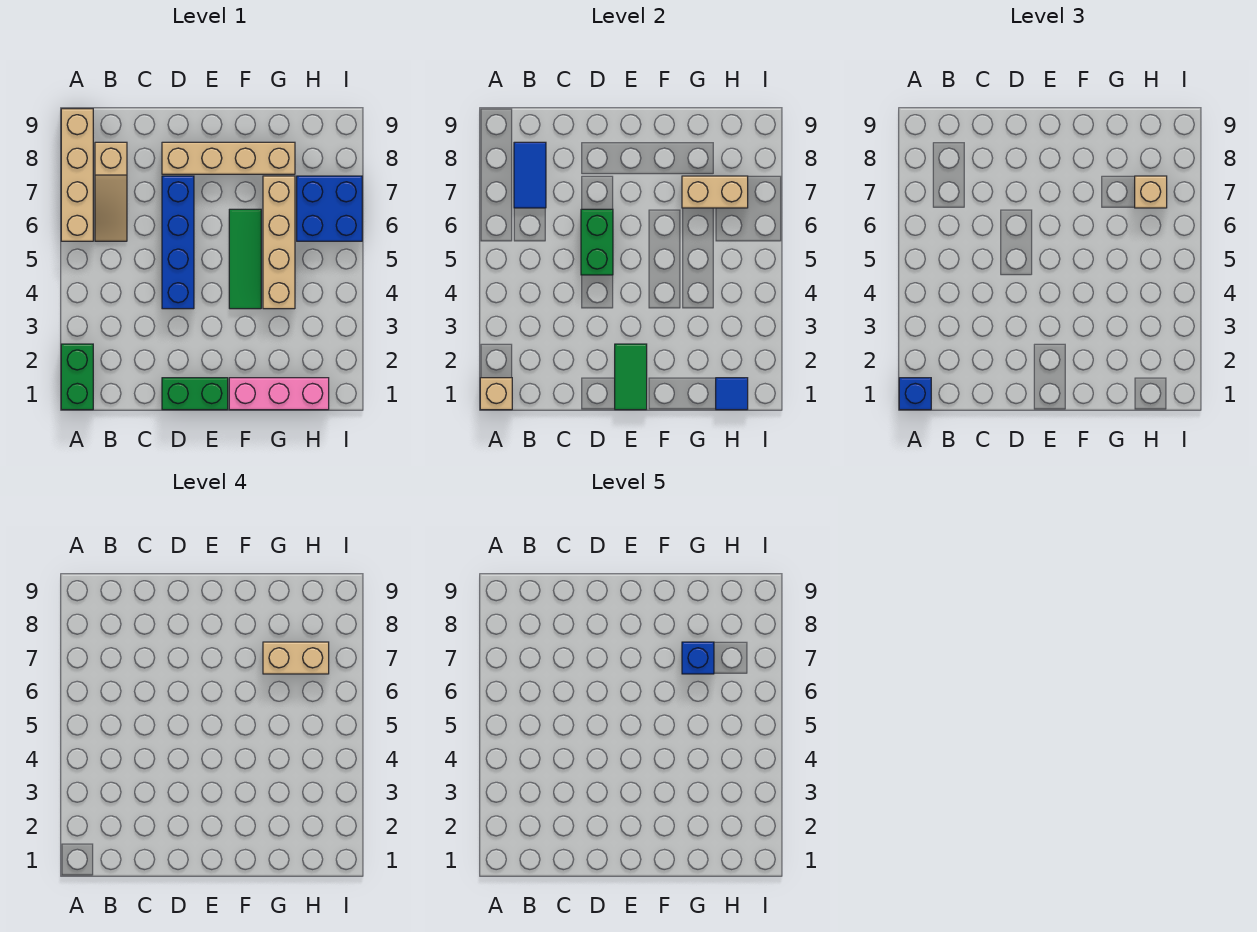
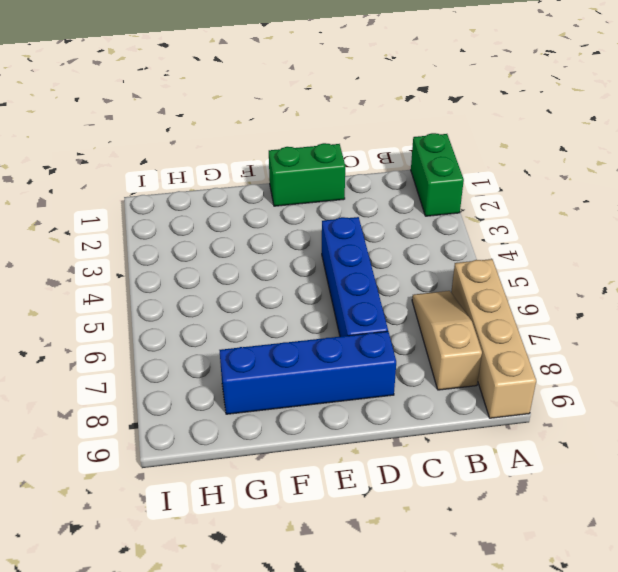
blue 1x4 brick [219,331,396,414] -> tan 1x4 brick [162,142,295,174]
none -> pink 1x3 brick [229,378,329,410]
none -> green 1x3 tile [229,209,261,309]
none -> tan 1x4 brick [263,176,295,309]

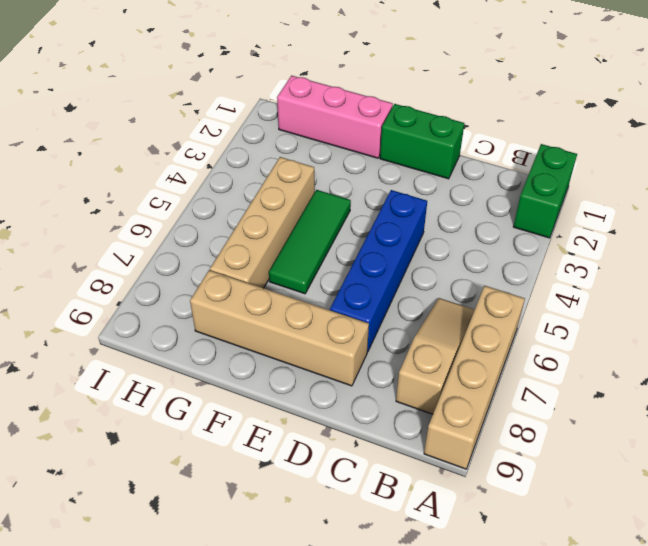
none -> blue 2x2 brick [297,176,362,241]
none -> tan 1x1 brick [480,378,512,410]
none -> blue 1x2 tile [514,142,546,208]

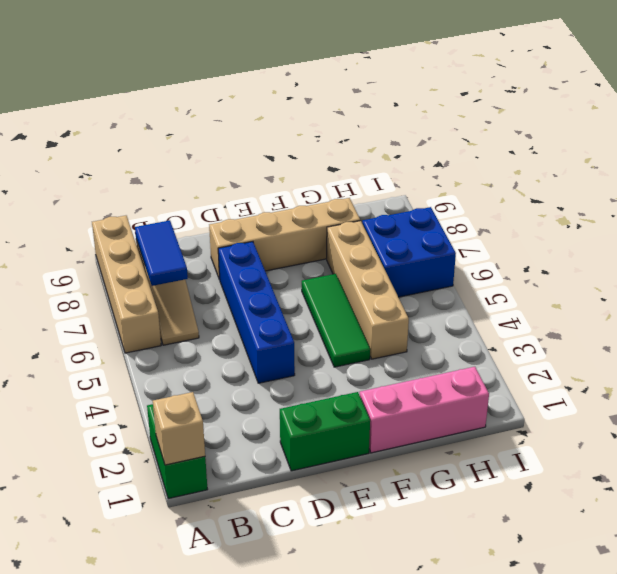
none -> green 1x2 brick [581,209,613,275]
none -> green 1x2 tile [615,344,647,410]
none -> tan 1x2 brick [682,176,748,208]

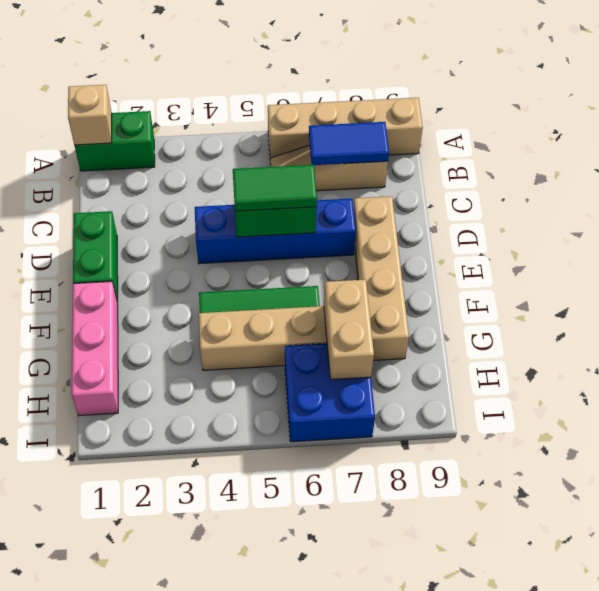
green 1x2 tile [233,164,317,211] -> green 1x2 tile moved to [615,344,647,410]
none -> blue 1x1 tile [716,378,748,410]
none -> blue 1x1 brick [899,378,931,410]
none -> tan 1x1 brick [1135,176,1167,208]

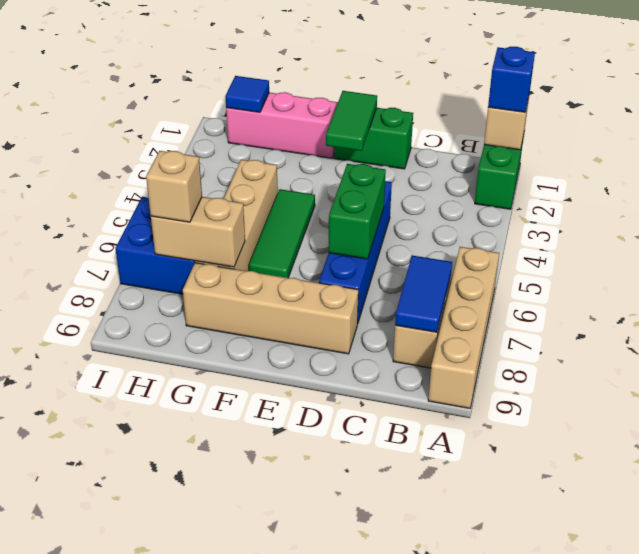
none -> tan 1x2 brick [263,642,329,674]
none -> blue 1x1 brick [682,642,714,674]

